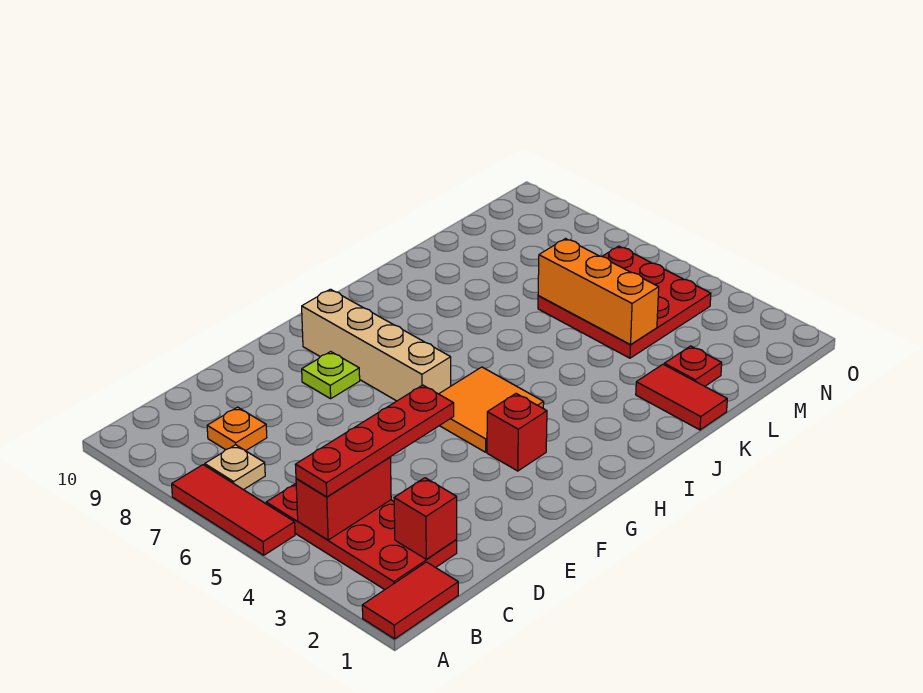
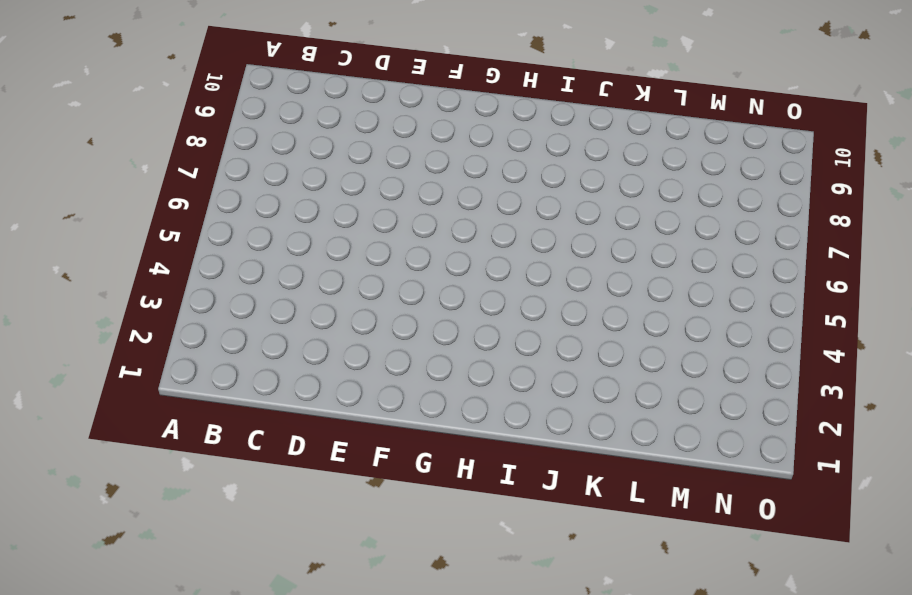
none -> red 1x2 tile [362,562,458,639]
none -> red 1x3 tile [172,465,295,555]
none -> red 2x4 plate [266,484,457,590]

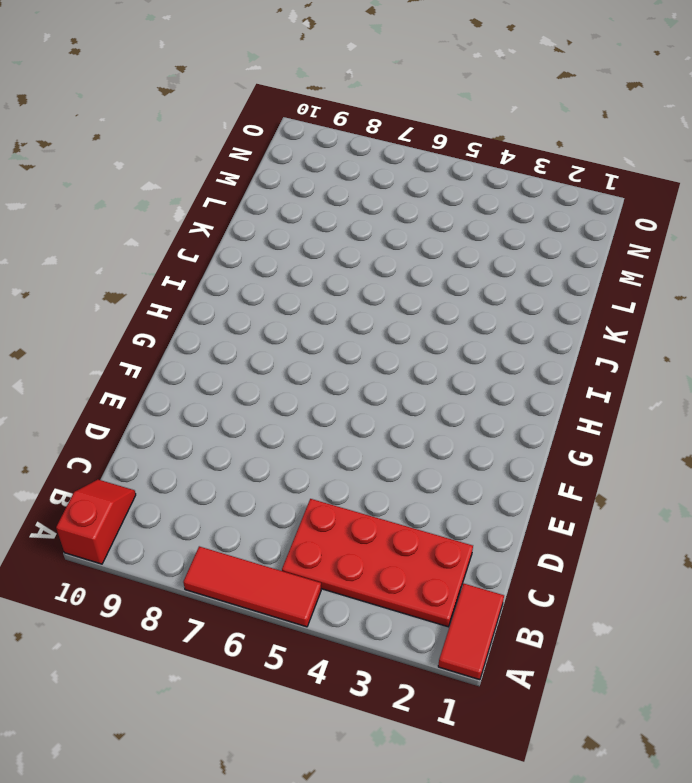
red 1x2 slope [56,479,136,564] -> none
none -> tan 1x1 plate [205,445,265,490]
none -> orange 1x1 plate [207,407,267,451]
none -> lime 1x1 plate [302,352,360,399]

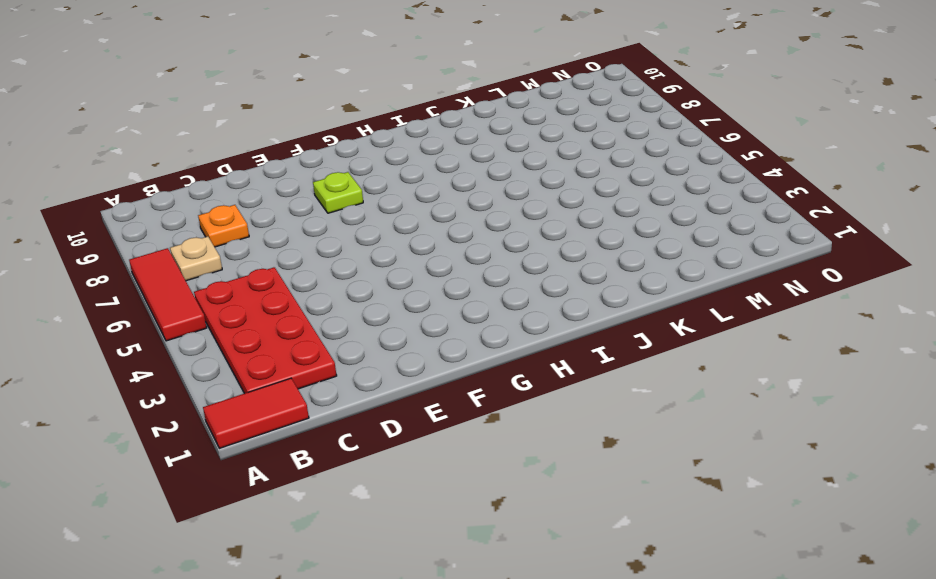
none -> red 1x1 brick [487,394,547,471]
none -> orange 2x2 tile [439,367,544,452]
none -> tan 1x4 brick [302,289,451,401]

